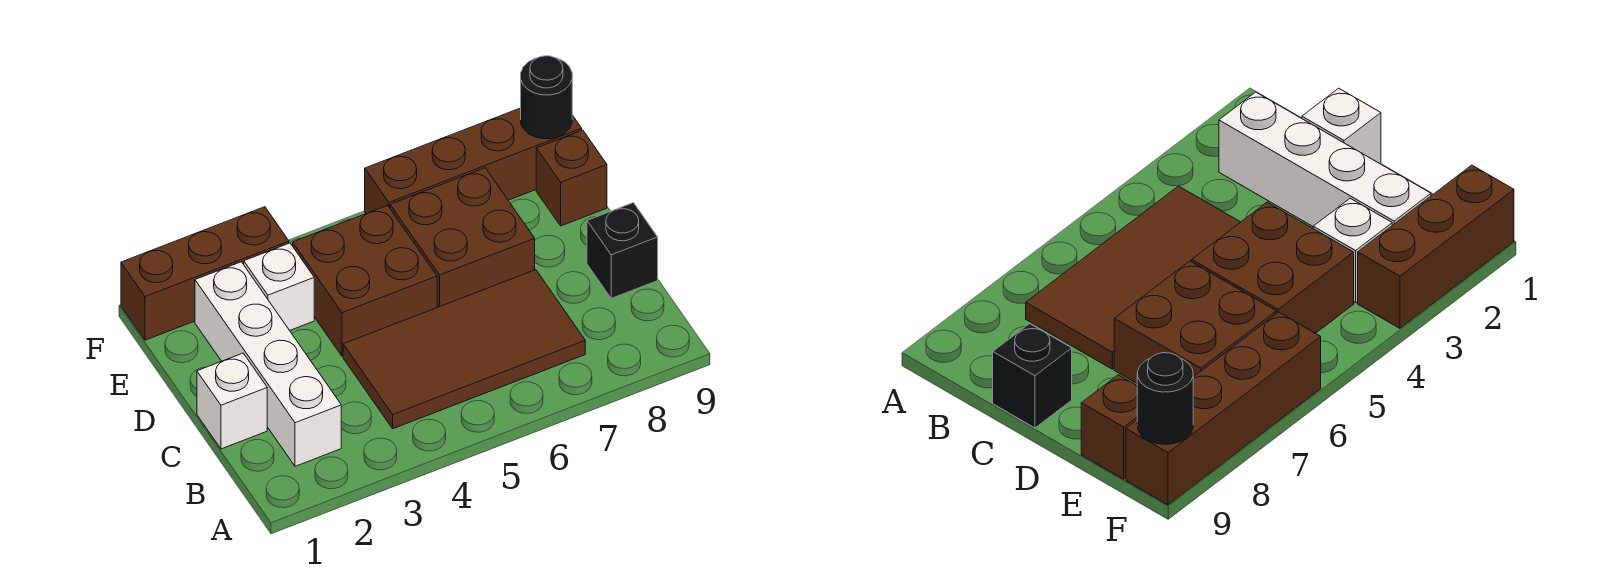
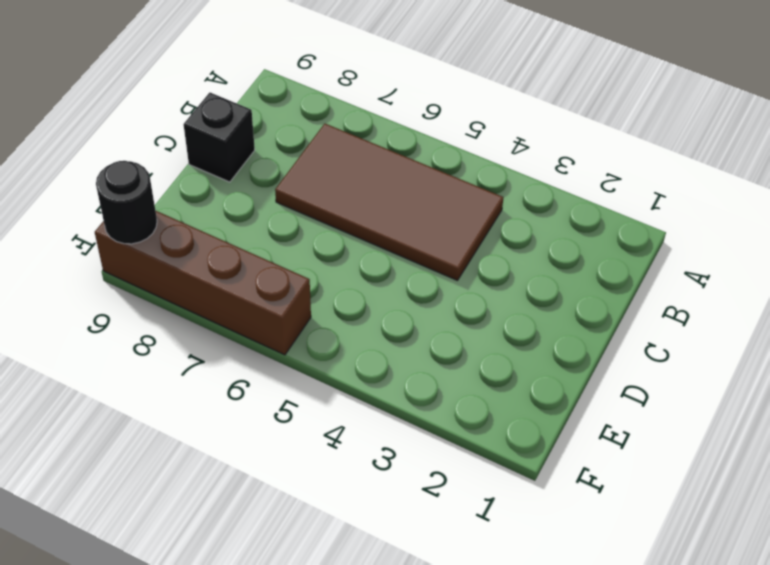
none -> white 1x4 brick [195,262,341,466]
none -> white 1x1 brick [197,353,267,449]

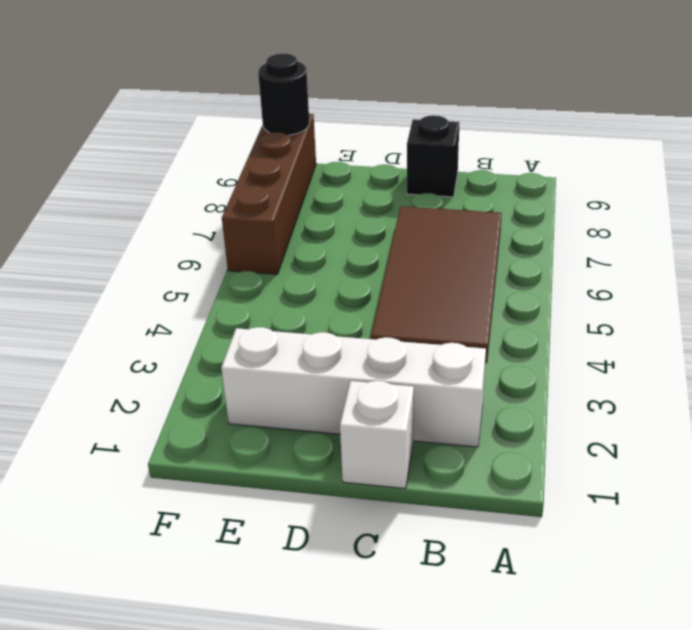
none -> brown 2x2 brick [293,205,437,356]
none -> brown 2x2 brick [390,168,535,307]

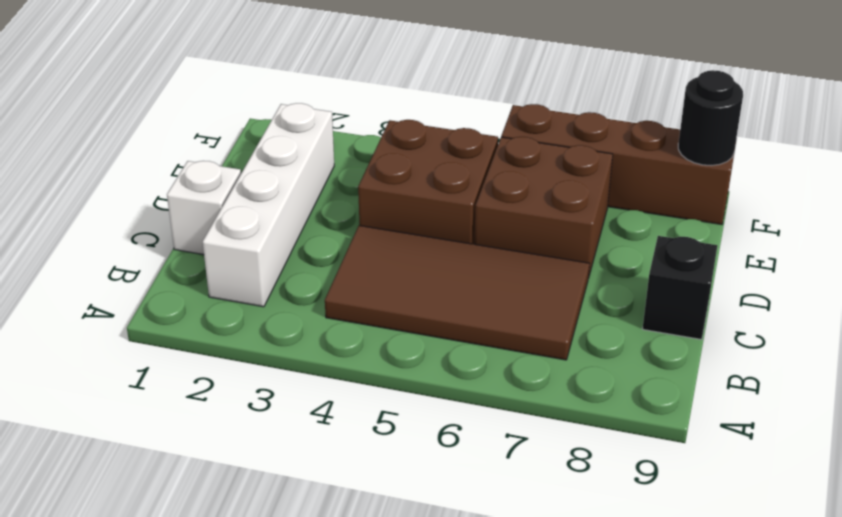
none -> white 1x1 brick [244,243,314,331]
none -> brown 1x1 brick [536,130,607,226]

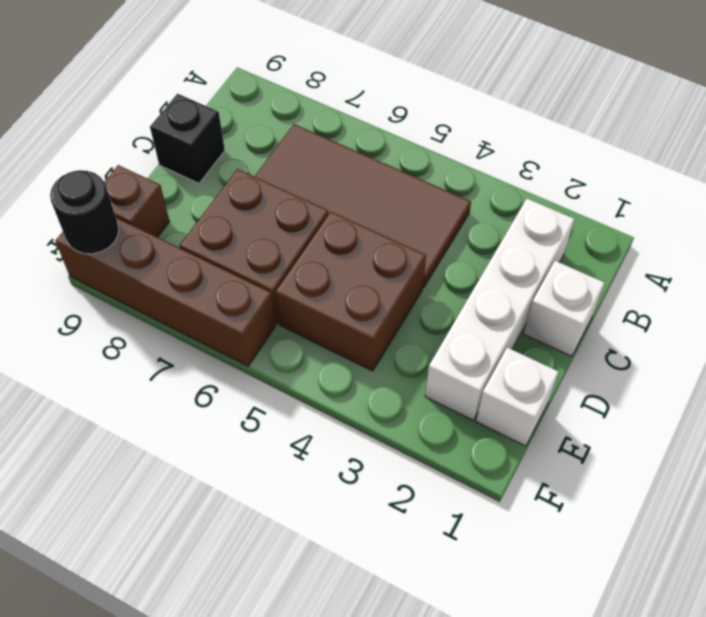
white 1x1 brick [476,348,559,446] -> white 1x1 brick moved to [244,243,314,331]
none -> brown 1x3 brick [121,207,289,340]

